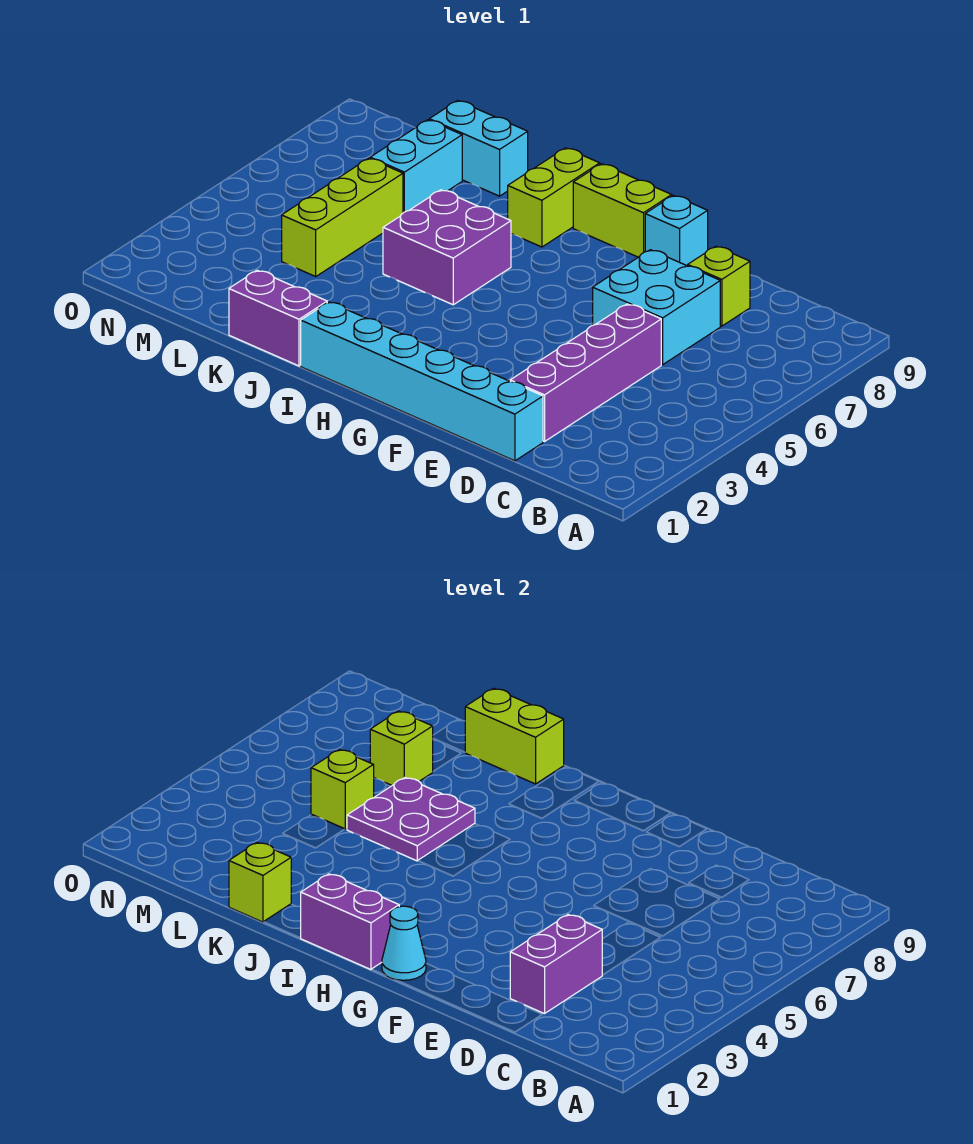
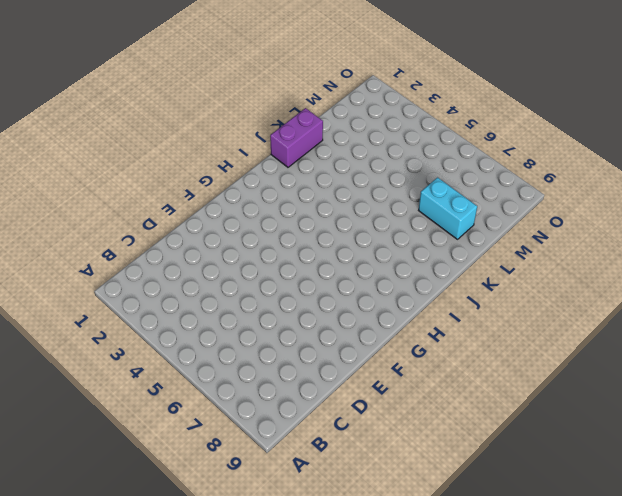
none -> cyan 1x6 brick [301,302,543,461]
none -> purple 1x4 brick [510,304,661,442]
none -> cyan 2x2 brick [593,250,720,364]

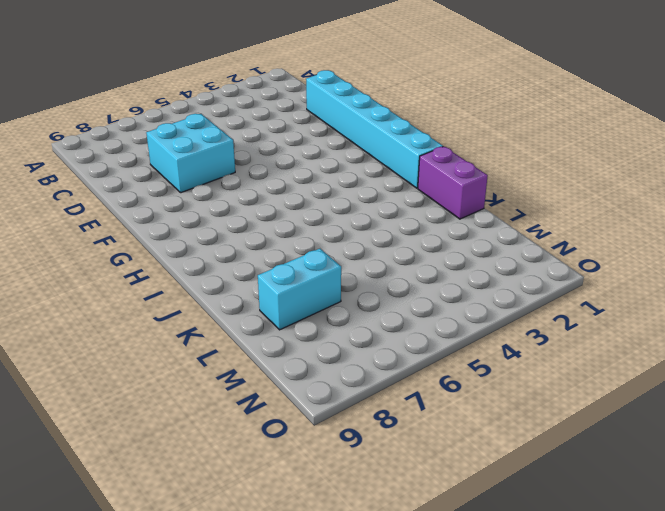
none -> purple 1x4 brick [510,304,661,442]
none -> lime 1x1 brick [688,246,750,326]
none -> cyan 1x1 brick [645,195,708,266]

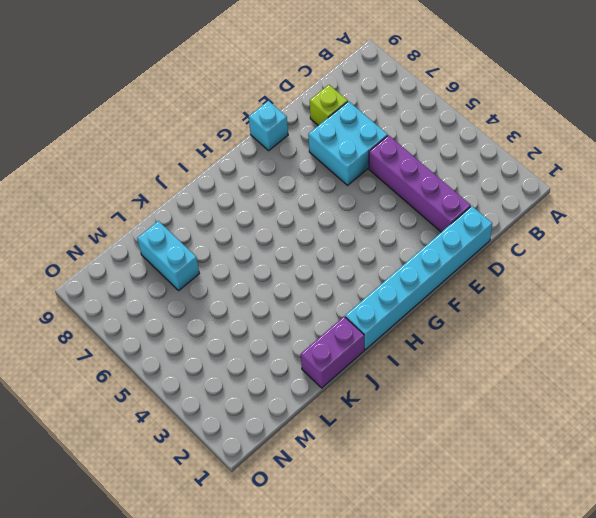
none -> lime 1x2 brick [573,164,672,257]
none -> purple 2x2 brick [383,190,511,305]
none -> lime 1x2 brick [508,148,600,247]

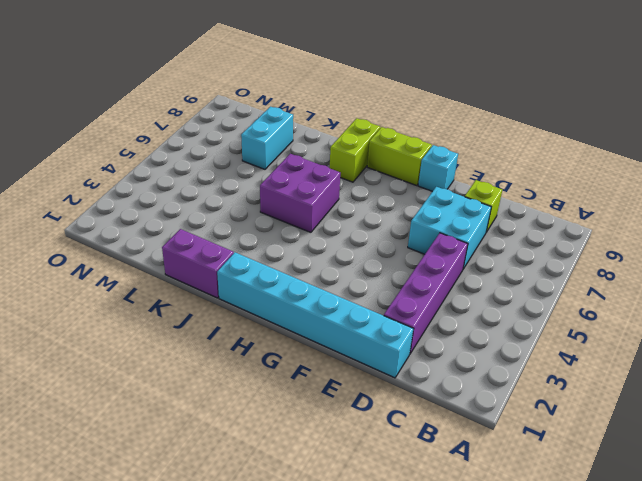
none -> cyan 1x2 brick [429,101,528,196]
none -> lime 1x3 brick [282,158,403,276]
none -> purple 1x2 brick [510,915,602,1014]

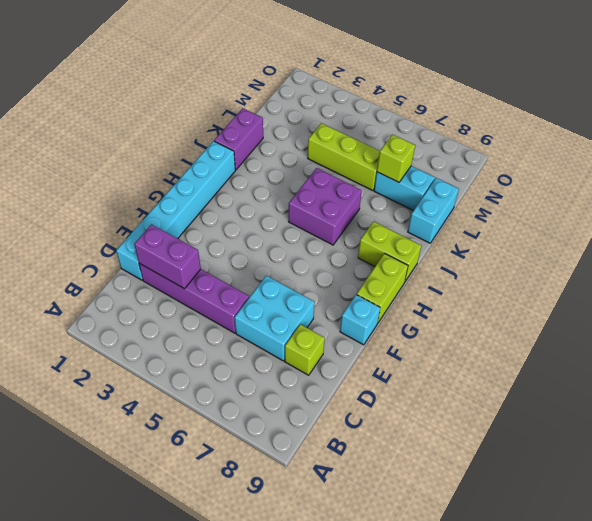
none -> cyan 1x1 cone [382,906,426,980]
none -> purple 1x2 brick [300,874,399,970]
none -> purple 2x2 plate [347,778,475,861]

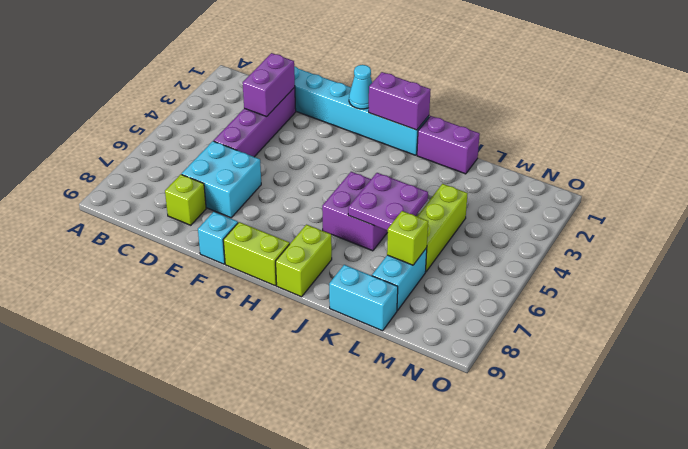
none -> lime 1x2 brick [465,688,564,784]
none -> lime 1x1 brick [229,842,291,922]
none -> lime 1x1 brick [311,749,374,829]

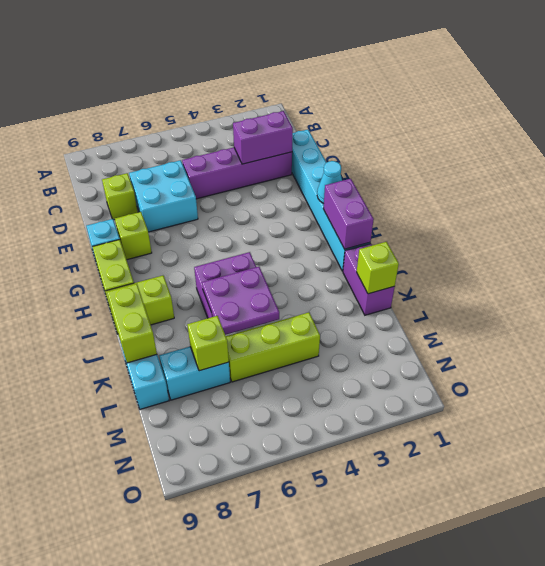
lime 1x1 brick [115,212,152,260] -> lime 1x1 brick moved to [311,749,374,829]

